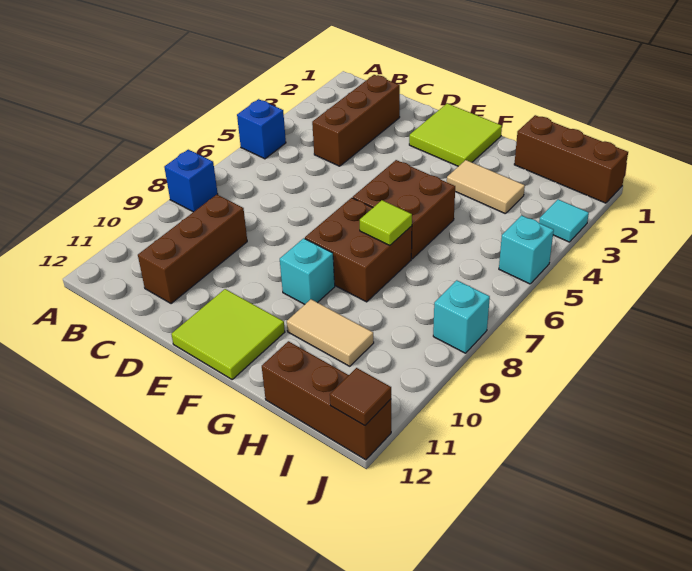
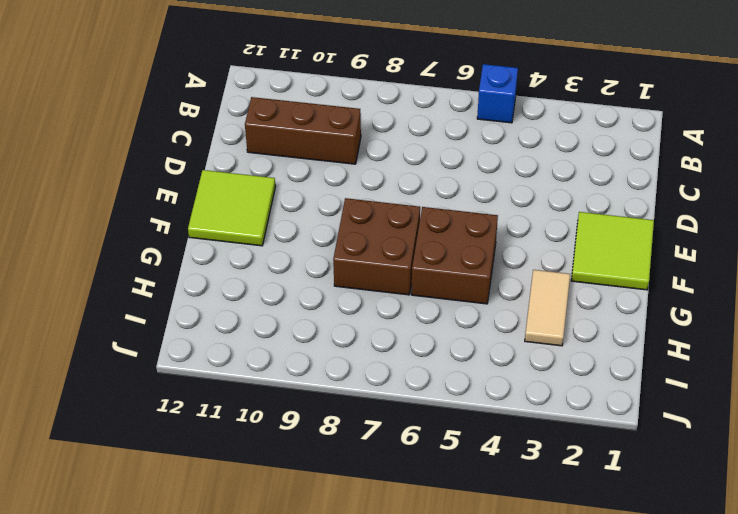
none -> blue 1x1 brick [164,150,218,212]
none -> brown 1x3 brick [312,75,400,166]
none -> cyan 1x1 brick [280,238,335,304]

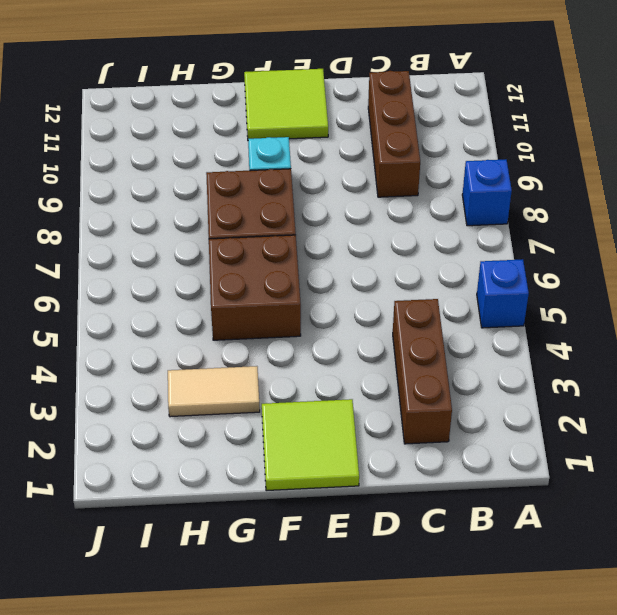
none -> tan 1x2 tile [287,299,374,366]
none -> brown 1x3 brick [514,115,628,203]
none -> brown 1x3 brick [262,341,391,460]

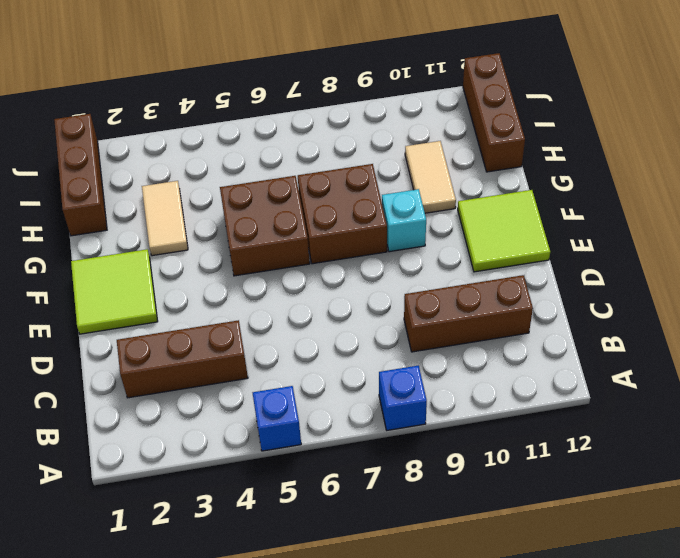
none -> cyan 1x1 tile [539,199,589,242]
none -> cyan 1x1 brick [499,215,554,284]
none -> cyan 1x1 brick [433,280,490,353]

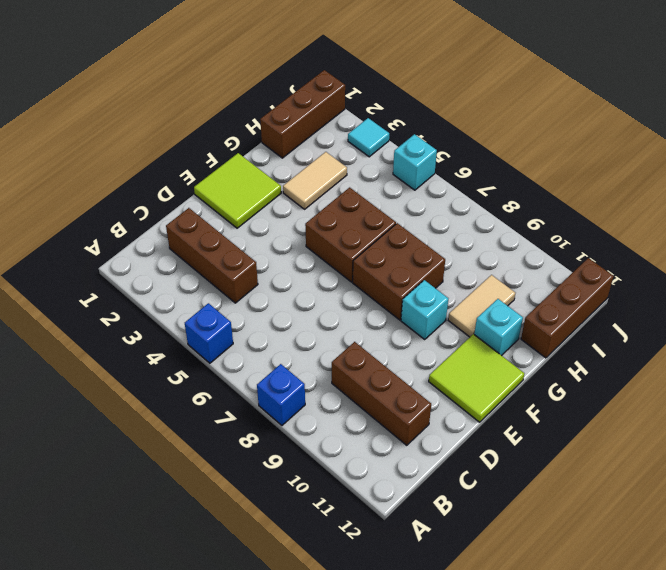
cyan 1x1 brick [474,299,523,356] -> cyan 1x1 brick moved to [433,280,490,353]
none -> lime 1x1 tile [360,200,412,245]
none -> brown 1x1 tile [330,368,391,426]

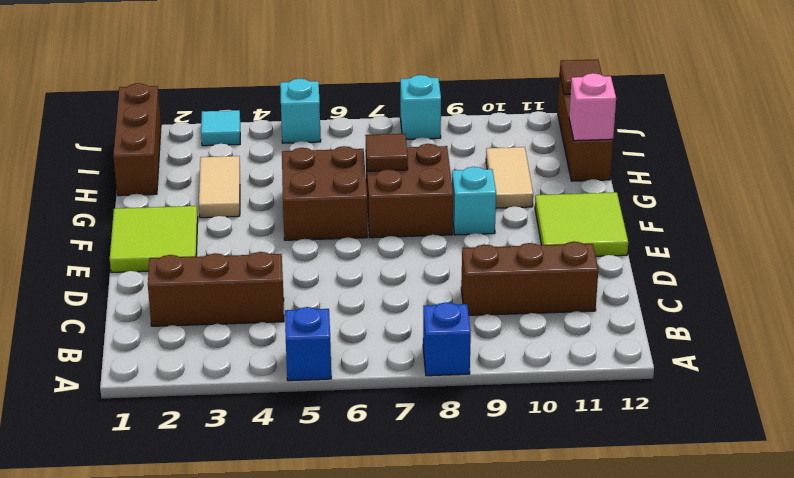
brown 1x1 tile [365,134,408,171] -> lime 1x1 tile [360,200,412,245]
pink 1x1 brick [569,73,616,141] -> none

